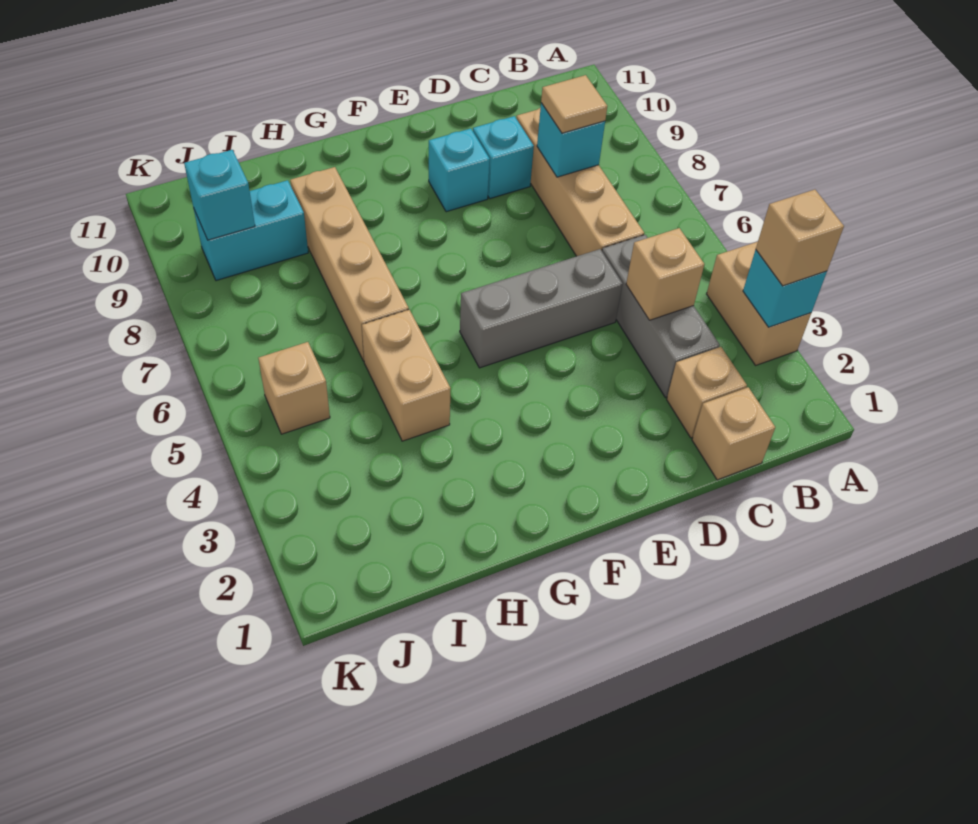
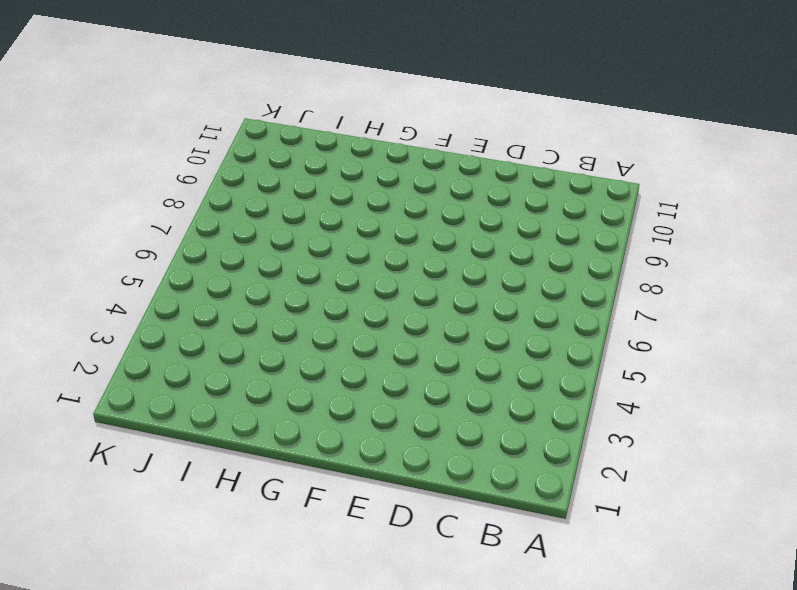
none -> tan 1x2 brick [707,242,811,365]
none -> tan 1x1 brick [692,387,775,480]
none -> tan 1x1 brick [667,347,747,438]

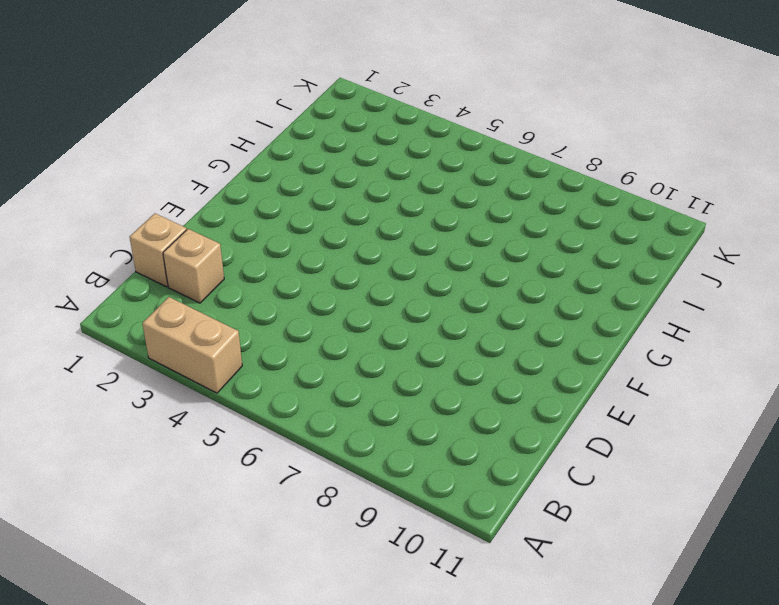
none -> grey 1x3 brick [602,235,720,397]
none -> tan 1x4 brick [516,108,644,256]
none -> grey 1x3 brick [460,249,622,368]

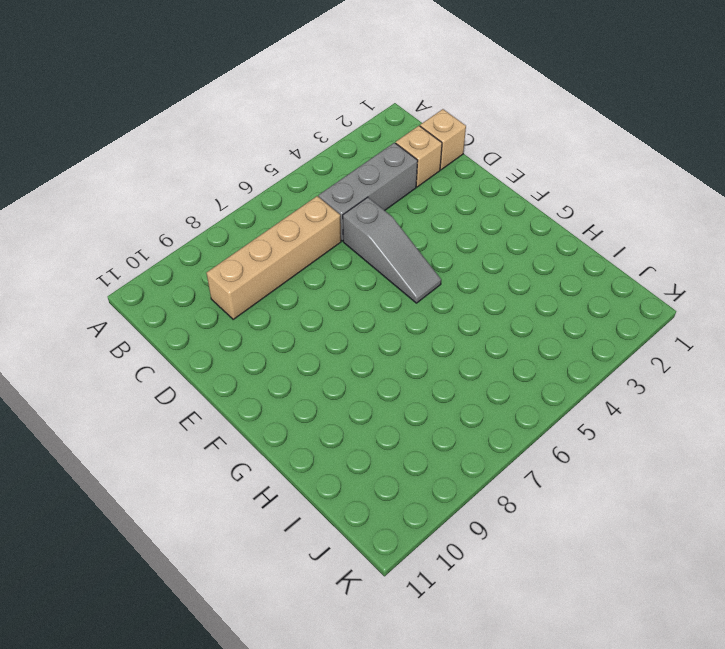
grey 1x3 slope [343,197,441,303] -> grey 1x3 brick [460,249,622,368]
none -> tan 1x2 brick [707,242,811,365]
none -> cyan 1x1 brick [473,116,534,199]
none -> cyan 1x1 brick [429,129,490,212]

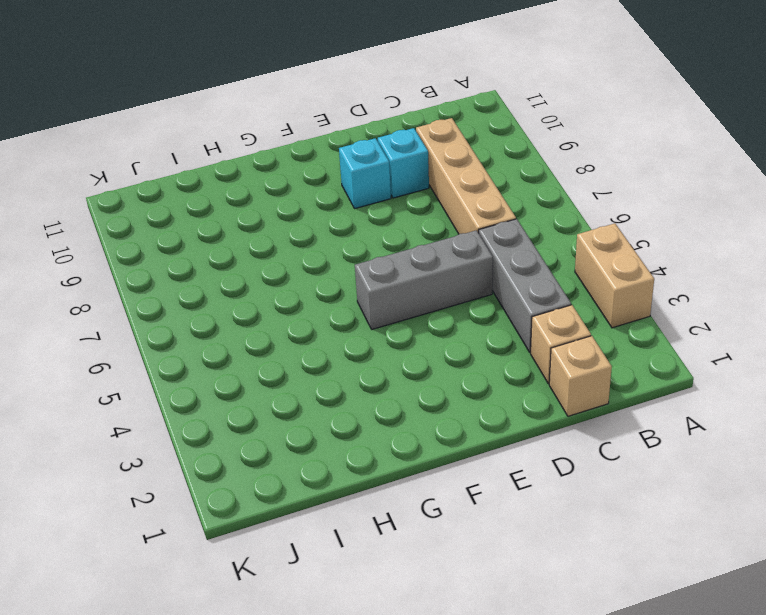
none -> tan 1x2 brick [362,310,451,441]
none -> tan 1x4 brick [290,167,409,361]
none -> cyan 1x2 brick [194,180,308,281]

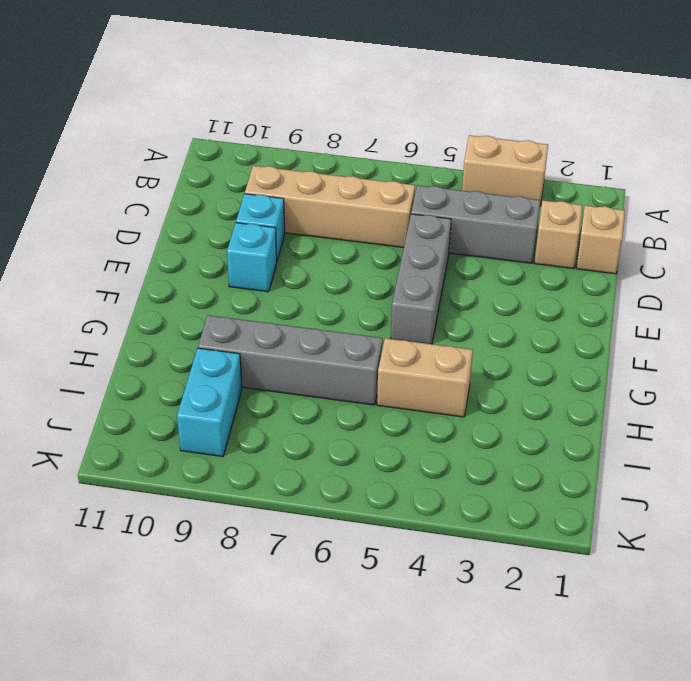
grey 1x4 brick [198,315,383,405] -> tan 1x4 brick [290,167,409,361]
none -> tan 1x1 brick [258,342,330,434]
none -> cyan 1x1 brick [743,250,827,327]
none -> tan 1x1 brick [626,228,704,320]

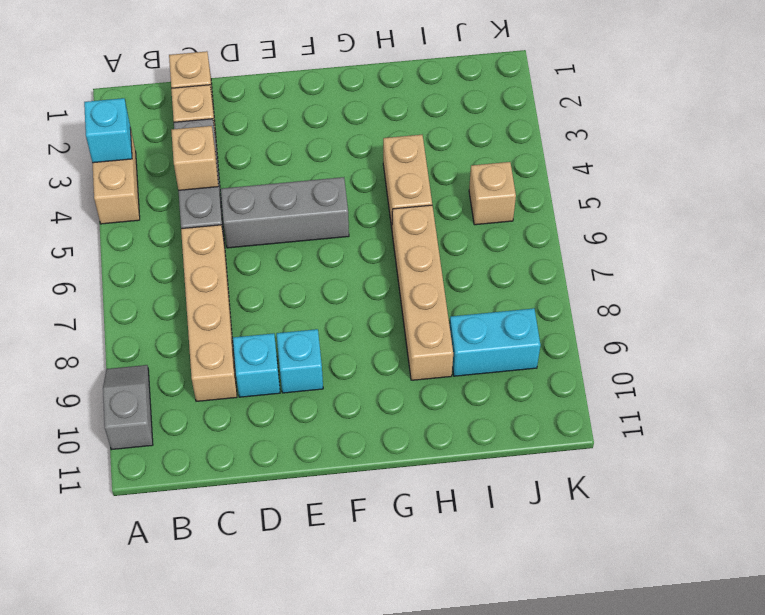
grey 1x2 slope [103,365,153,450] -> none
none -> cyan 1x1 brick [537,103,605,177]
none -> cyan 1x1 brick [184,150,255,240]
none -> tan 1x1 brick [756,190,844,286]

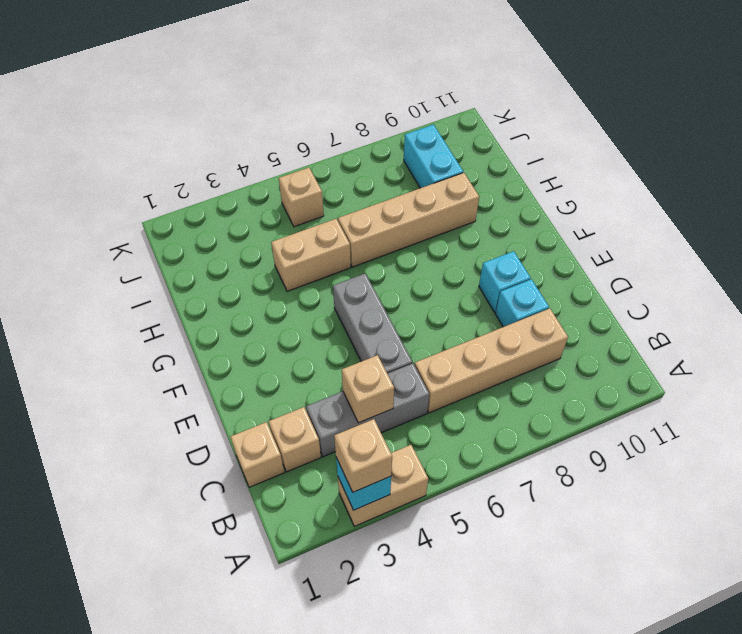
none -> cyan 1x1 brick [537,103,605,177]
none -> cyan 1x1 brick [184,150,255,240]
none -> tan 1x1 tile [541,75,607,133]

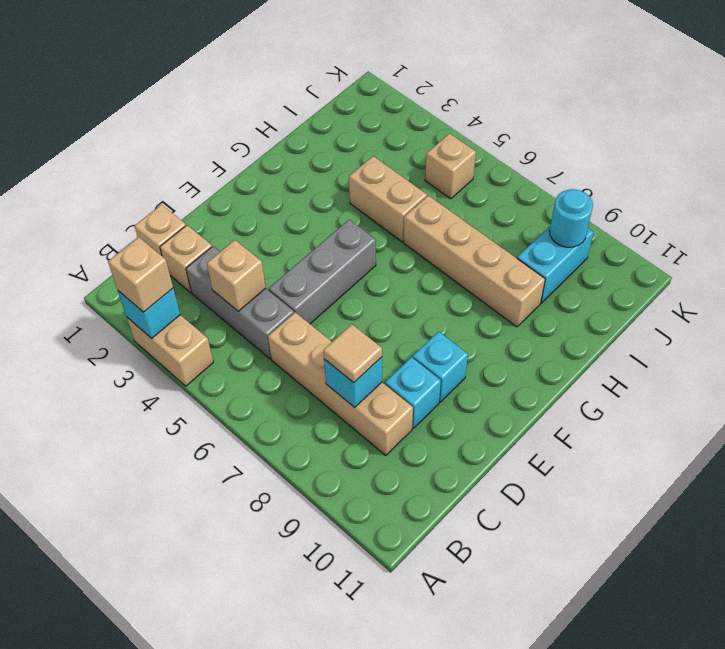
cyan 1x1 round brick [550,189,593,247] -> cyan 1x1 brick [184,150,255,240]

